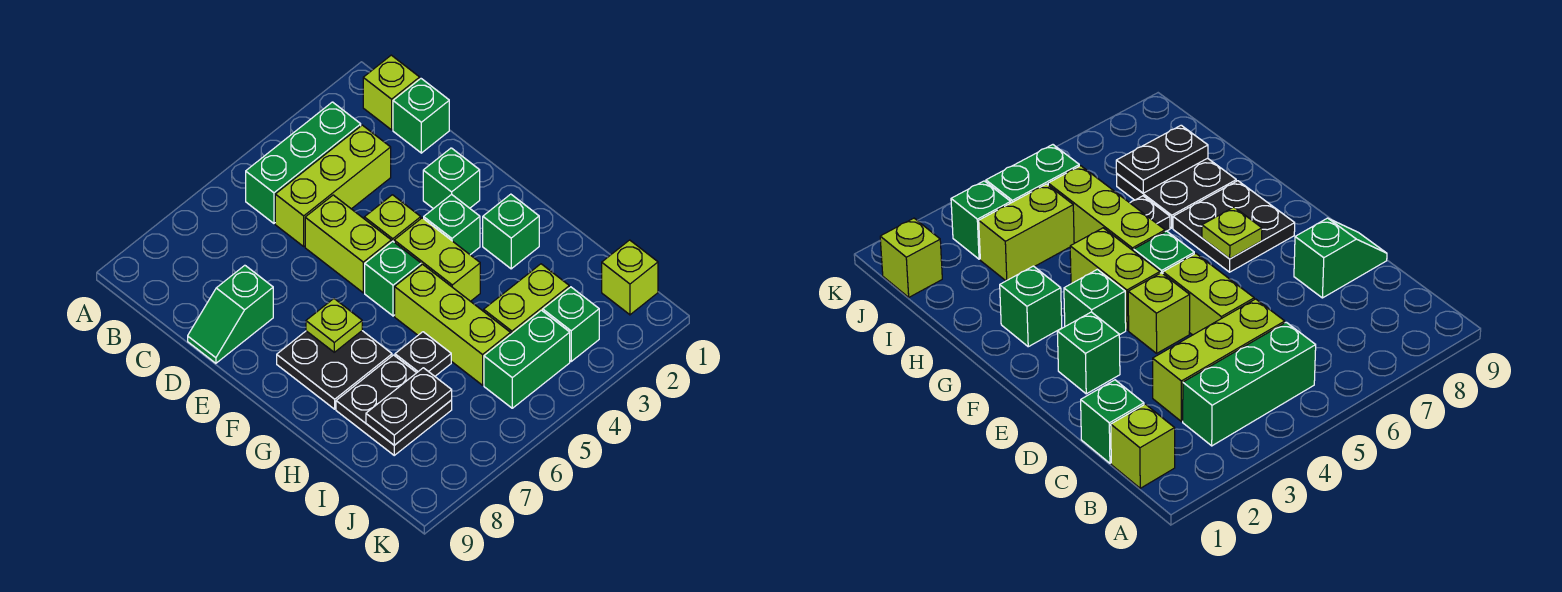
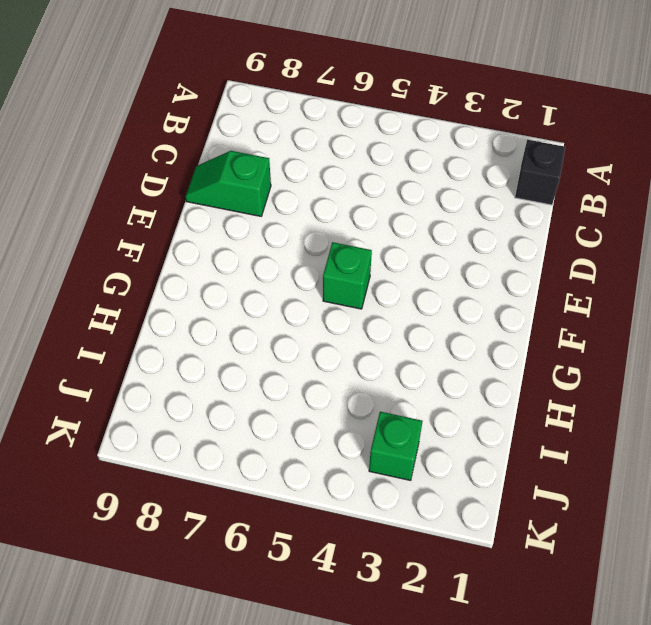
black 1x1 brick [515,140,565,205] -> lime 1x1 brick [363,55,420,130]
none -> green 1x3 brick [246,102,361,223]
none -> green 1x1 brick [393,79,449,153]
none -> lime 1x3 brick [275,125,391,246]

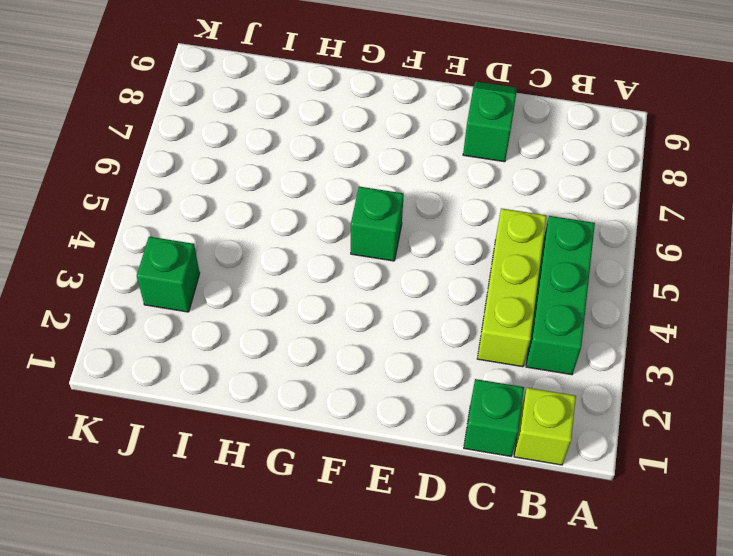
none -> lime 1x2 brick [305,195,391,293]
none -> green 1x1 brick [423,148,480,209]
none -> lime 1x1 brick [364,195,421,242]

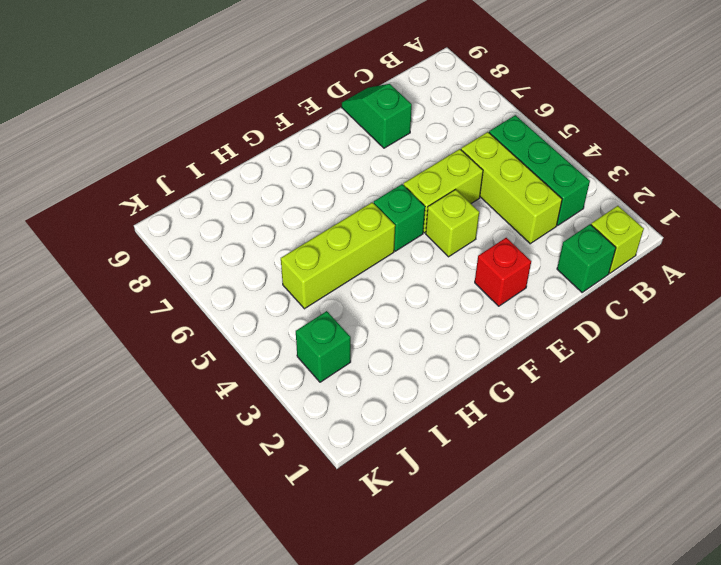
red 1x1 brick [475,238,531,306] -> green 1x1 brick [423,148,480,209]
none -> green 1x1 brick [424,194,480,255]
none -> lime 1x2 brick [394,218,480,301]
none -> black 2x2 plate [277,331,392,409]

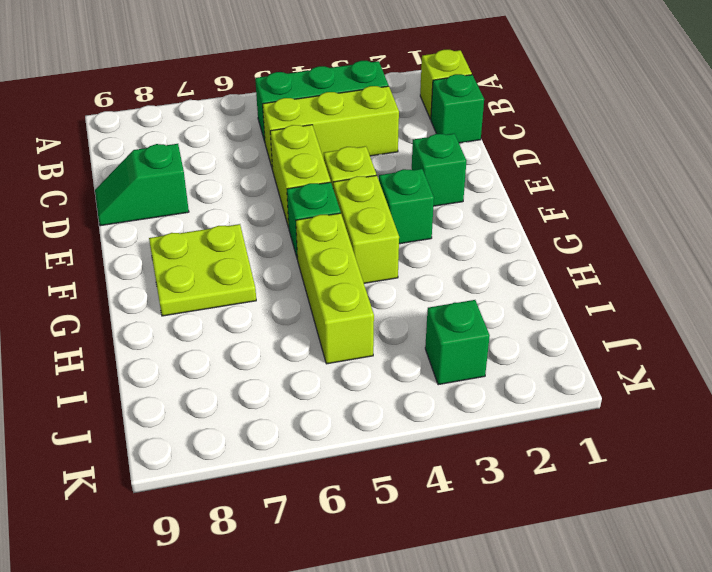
lime 2x2 plate [149,224,256,316] -> black 2x2 plate [277,331,392,409]
none -> green 1x1 brick [483,194,539,269]
none -> black 1x1 plate [395,332,451,376]
none -> black 2x2 plate [336,355,452,455]

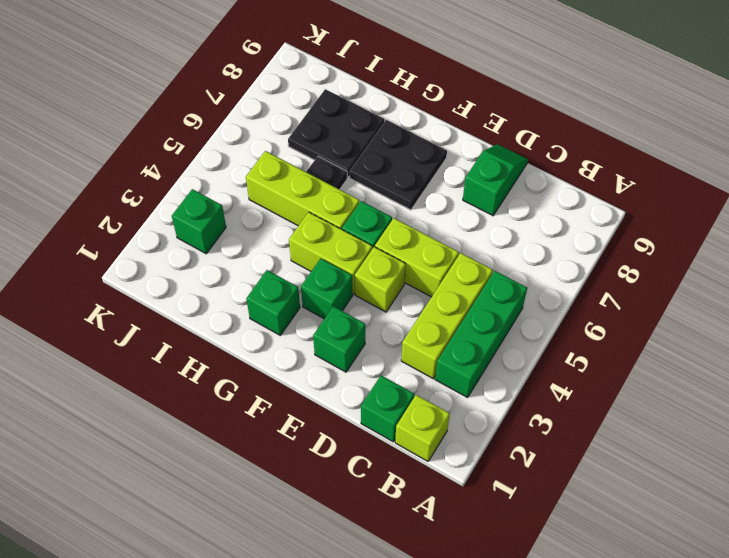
none -> lime 1x2 brick [484,264,569,334]
none -> lime 1x1 brick [602,240,658,315]
none -> green 1x2 brick [484,310,570,408]

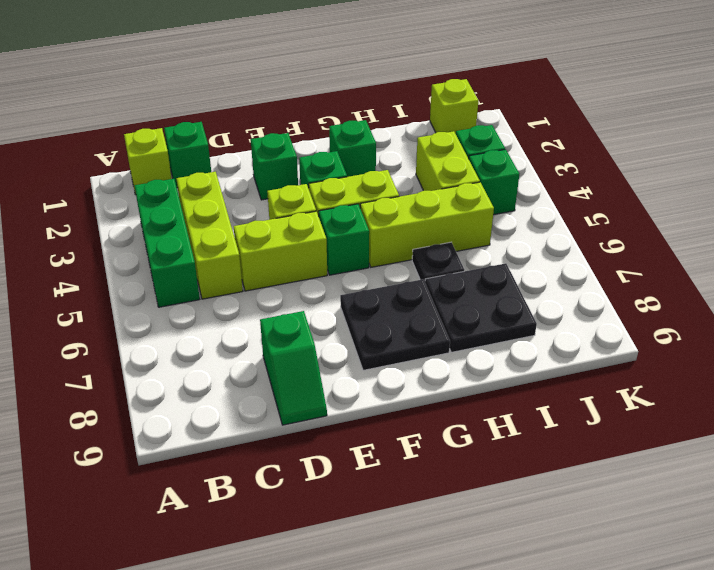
green 1x1 brick [469,149,519,215] -> green 1x2 brick [484,310,570,408]
none -> lime 1x1 plate [306,299,362,352]
none -> black 1x2 plate [366,368,452,445]

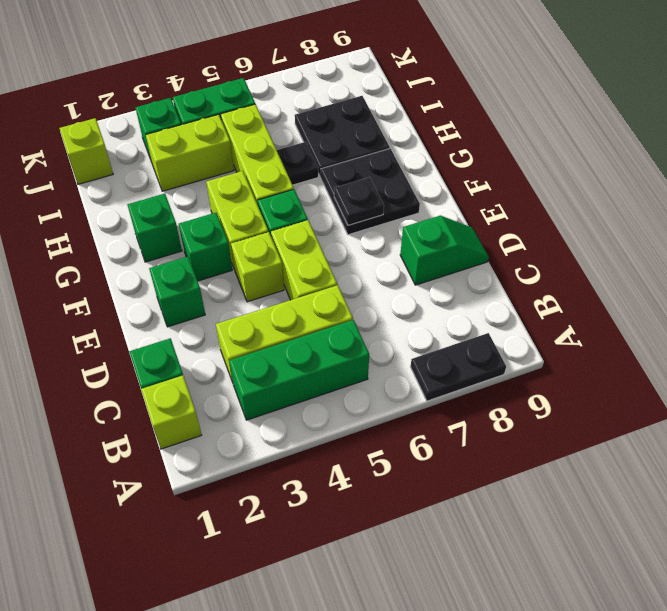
black 1x2 plate [410,333,506,401] -> black 1x2 plate moved to [366,368,452,445]
black 1x1 plate [334,177,384,225] -> lime 1x1 plate [306,299,362,352]

